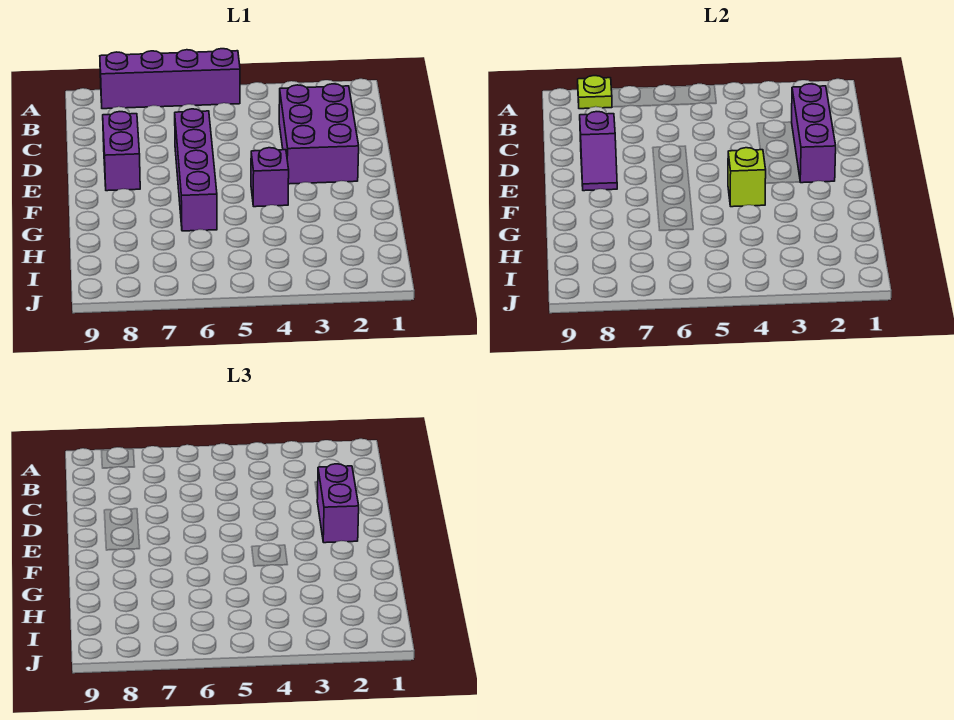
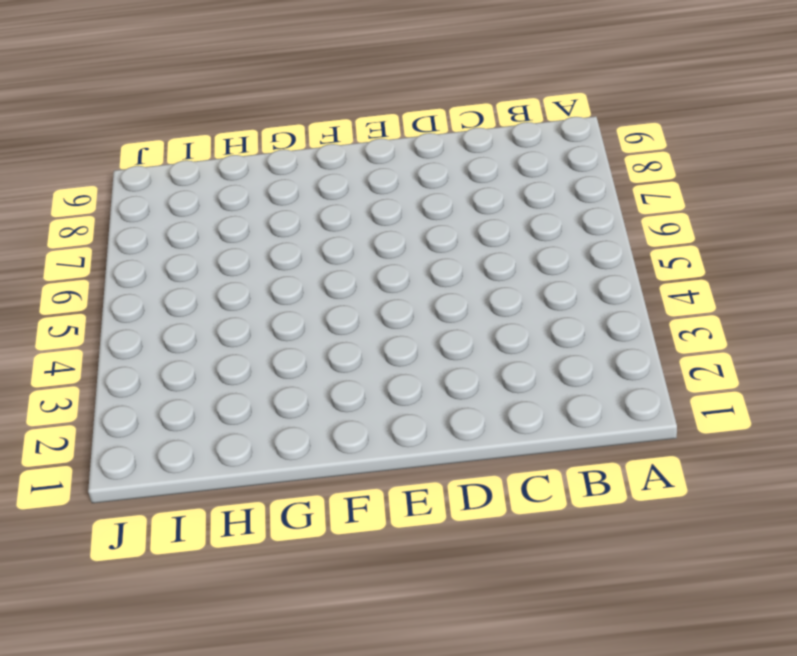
none -> purple 1x4 brick [100,49,240,109]
none -> purple 2x3 brick [279,84,359,184]

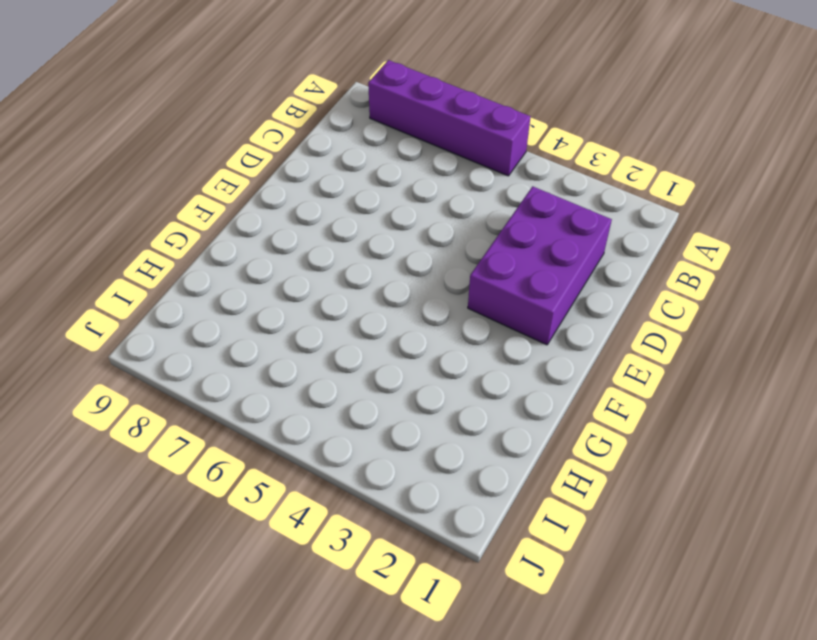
none -> purple 1x4 brick [175,109,217,231]
none -> purple 1x2 brick [103,112,140,191]

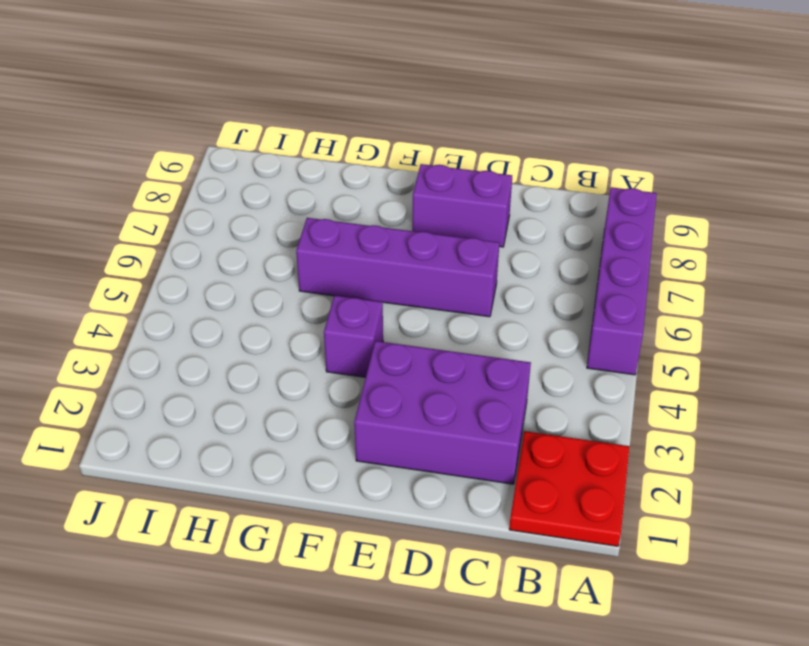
red 2x2 plate [509,431,630,546] -> none
none -> lime 1x1 plate [578,76,612,109]
none -> purple 1x3 brick [792,84,836,183]

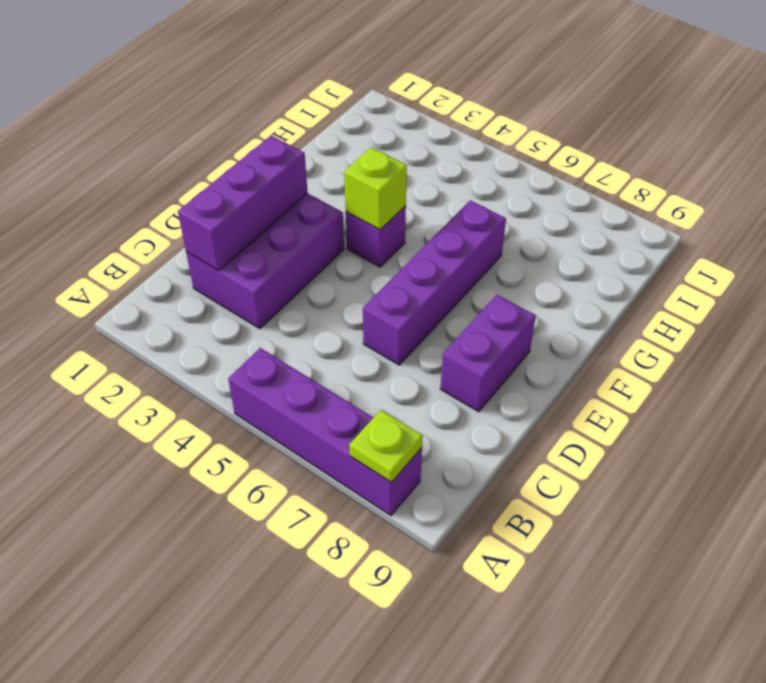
none -> purple 1x2 slope [580,112,617,191]
none -> purple 1x2 brick [317,464,359,543]

